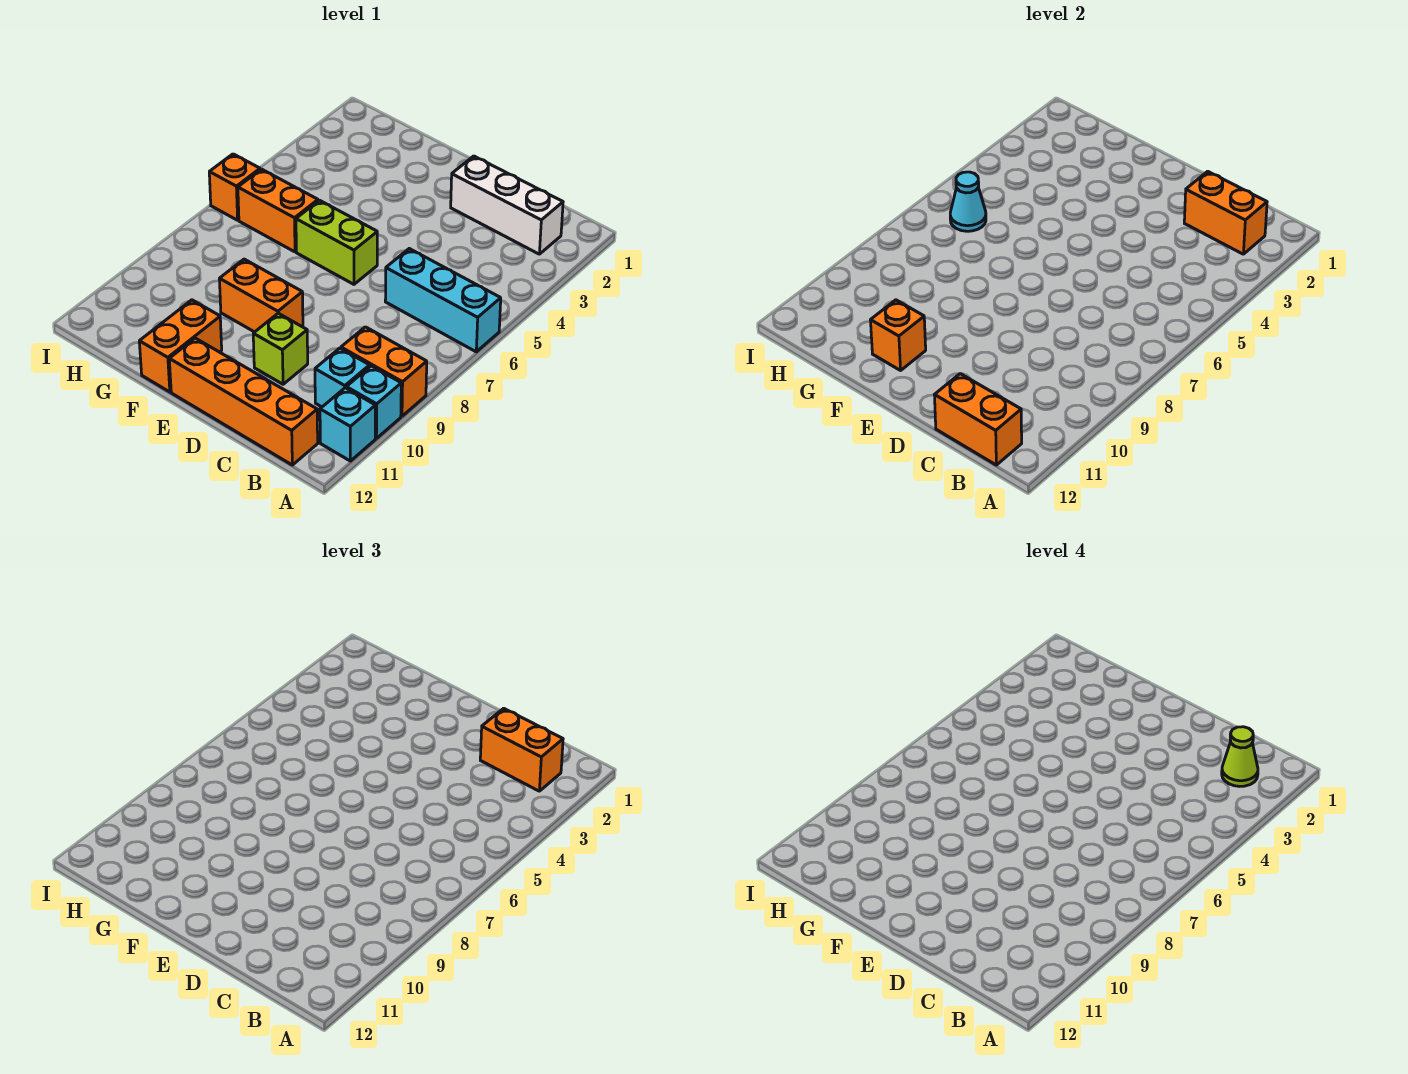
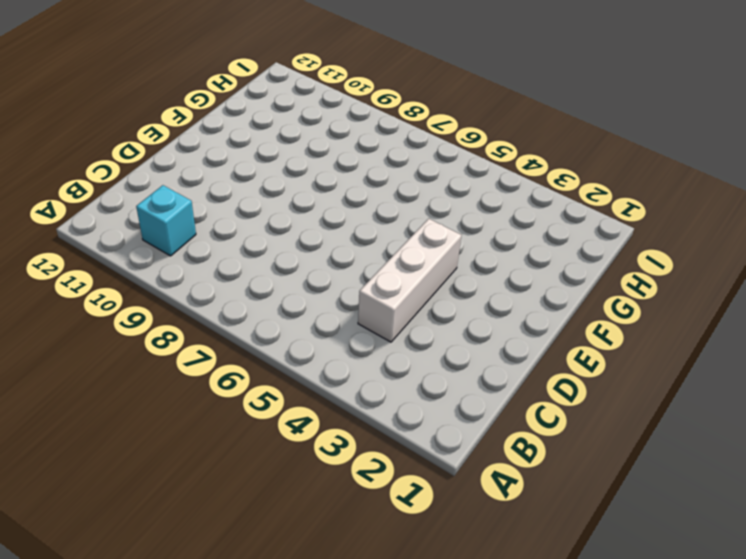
white 1x3 brick [358,219,461,342] -> white 1x3 brick moved to [451,156,563,254]
none -> cyan 1x3 brick [385,249,501,352]
none -> orange 1x2 brick [341,327,427,416]
none -> cyan 1x1 brick [346,366,401,438]

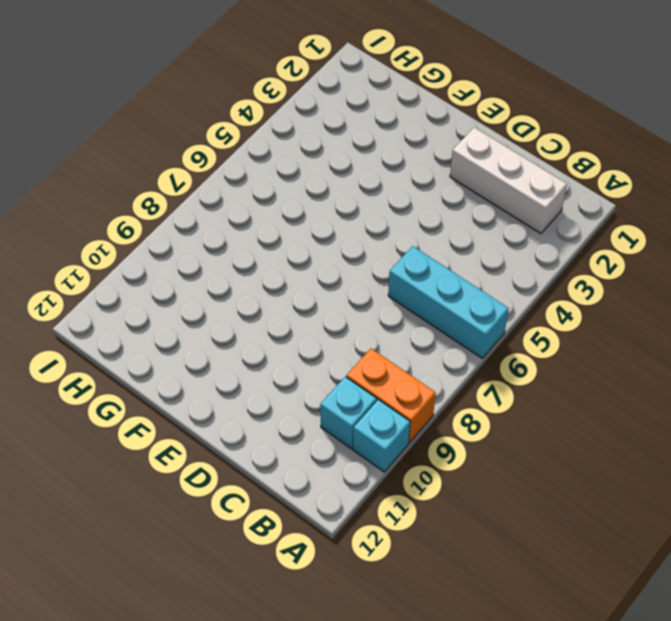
none -> cyan 1x1 brick [320,388,375,461]
none -> orange 1x4 brick [169,338,318,465]
none -> lime 1x1 brick [253,313,308,384]

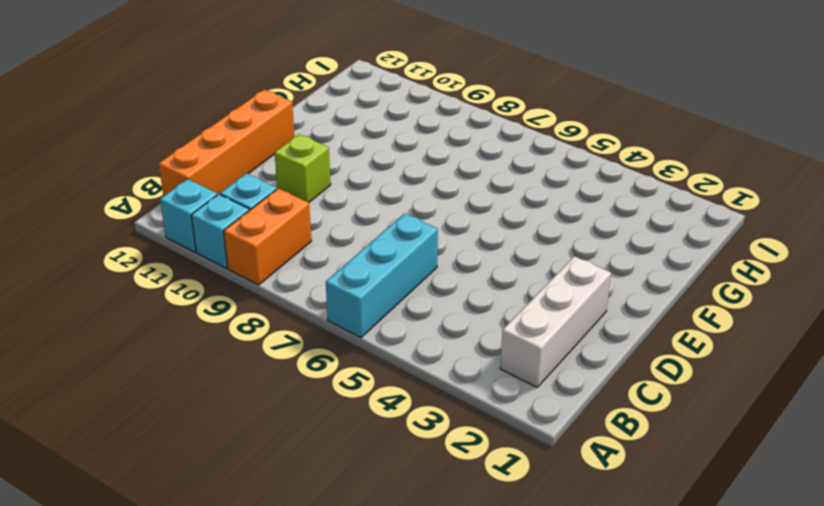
none -> lime 1x2 brick [296,200,377,284]
none -> orange 1x2 brick [219,259,303,332]
none -> orange 1x2 brick [139,300,222,392]

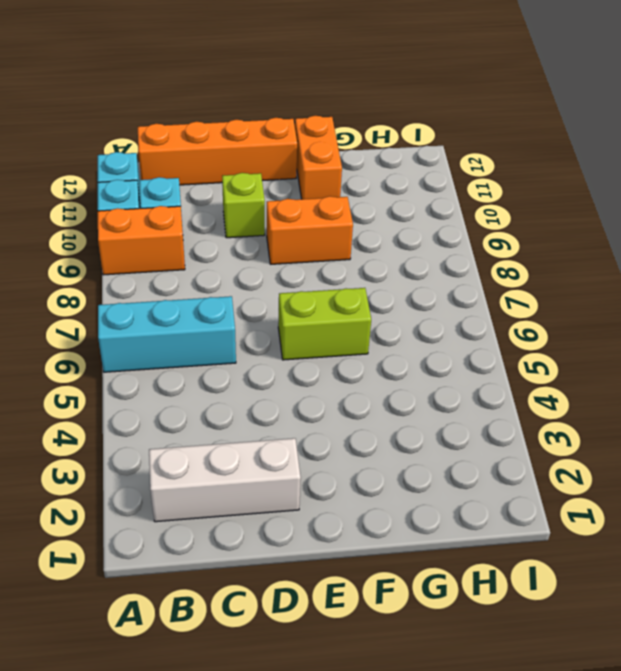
none -> orange 1x2 brick [238,169,318,252]
none -> orange 1x1 brick [209,154,260,220]
none -> orange 1x2 brick [1184,171,1267,254]

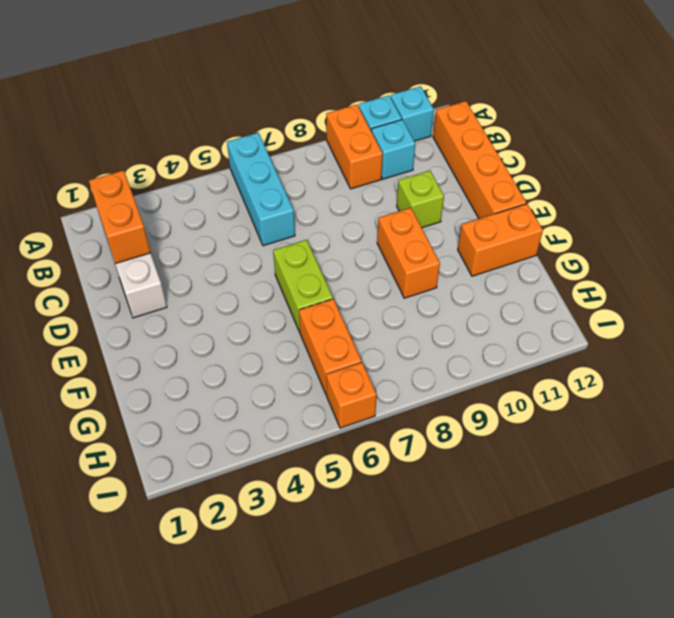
none -> orange 1x2 brick [935,374,1022,465]
none -> orange 1x1 brick [871,300,926,370]
none -> cyan 1x1 cone [950,172,986,231]

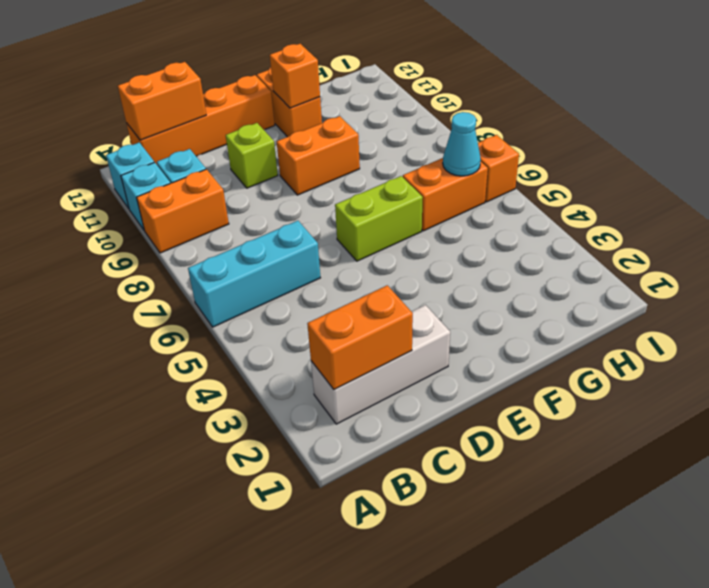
none -> orange 1x2 brick [480,708,563,791]
none -> lime 1x1 cone [1222,727,1258,786]

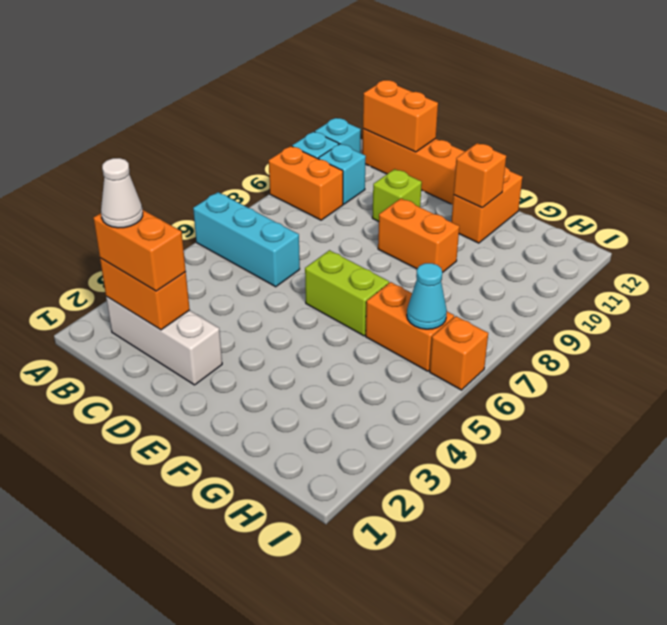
white 1x1 cone [101,158,143,228] -> lime 1x1 cone [1222,727,1258,786]

